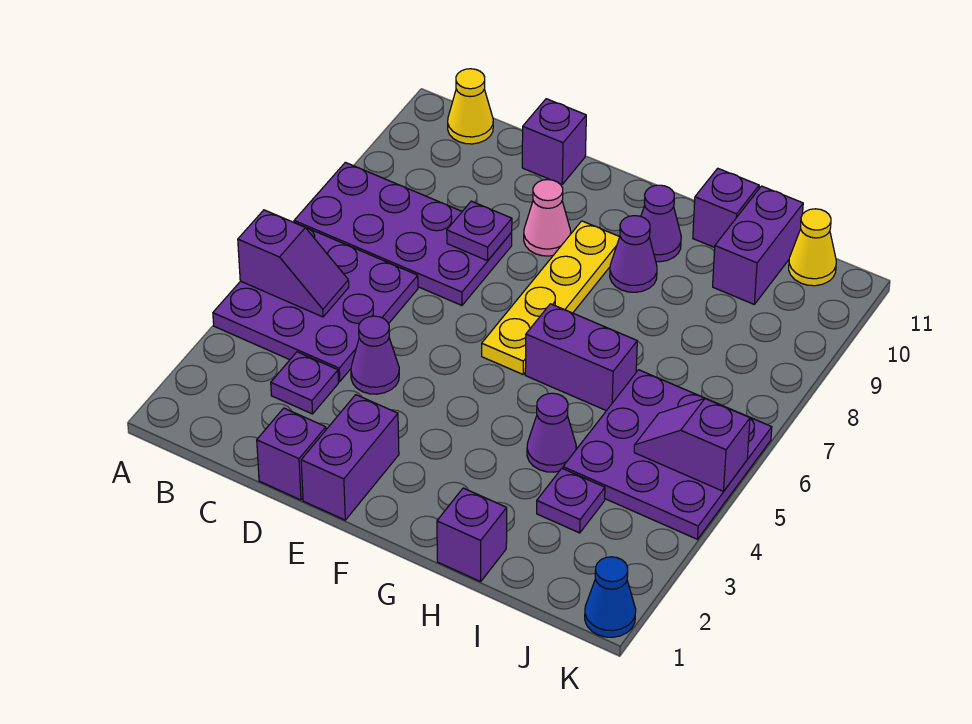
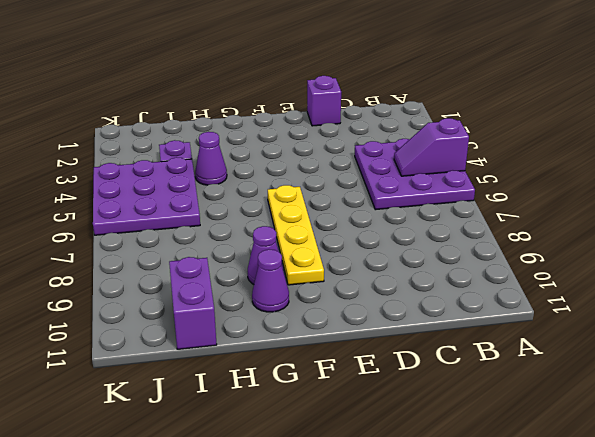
none -> purple 2x4 plate [294,162,512,305]
none -> yellow 1x1 cone [448,69,493,144]
none -> purple 1x1 plate [271,352,338,414]

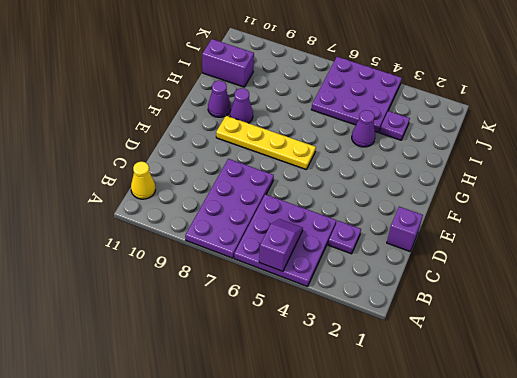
none -> purple 1x1 cone [351,316,399,394]
none -> purple 1x1 brick [522,99,586,184]
none -> purple 1x2 brick [301,395,399,520]

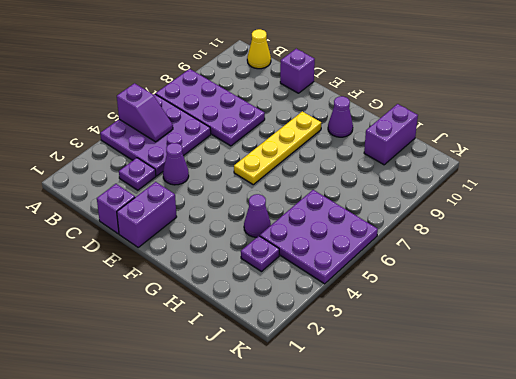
none -> pink 1x1 cone [524,180,571,256]
none -> purple 1x2 brick [525,304,637,411]
none -> purple 1x1 cone [610,216,657,292]

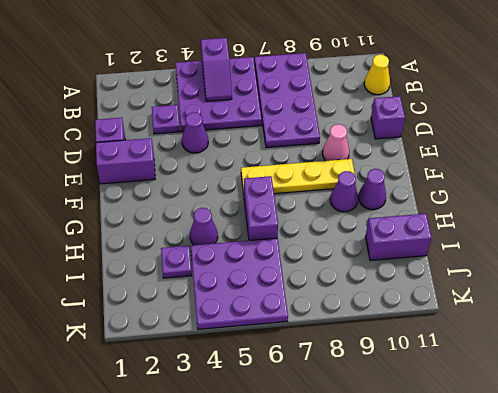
none -> purple 1x1 brick [437,488,507,582]
none -> purple 1x1 brick [693,168,759,248]
none -> yellow 1x1 cone [789,209,836,286]

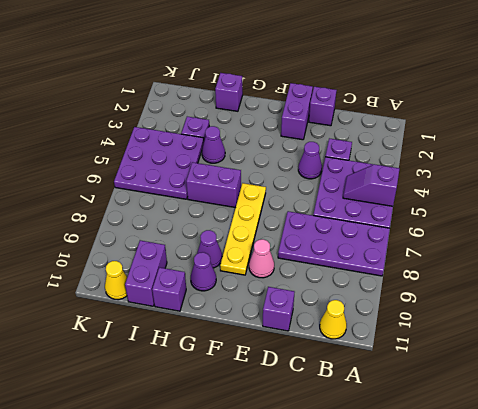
none -> blue 1x1 cone [585,557,636,637]
none -> purple 1x1 plate [447,201,512,261]
none -> purple 1x2 slope [634,399,750,491]

